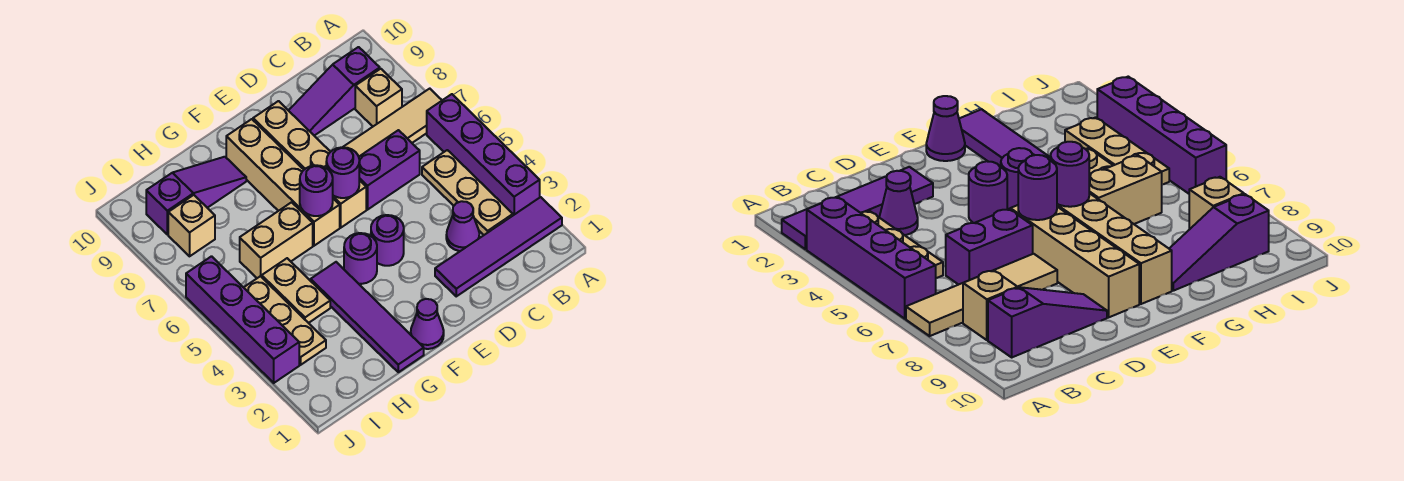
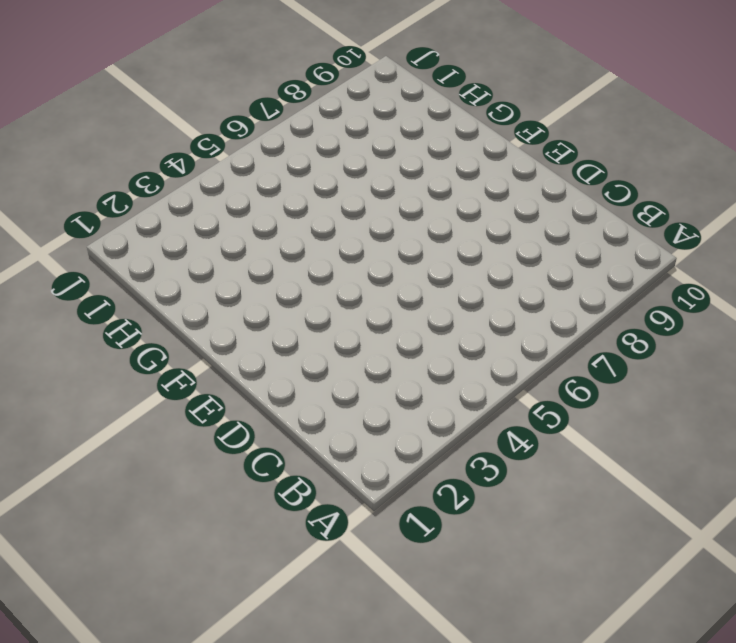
none -> purple 1x4 tile [435,197,562,296]
none -> purple 1x4 brick [427,94,540,215]
none -> tan 1x4 tile [344,89,442,156]

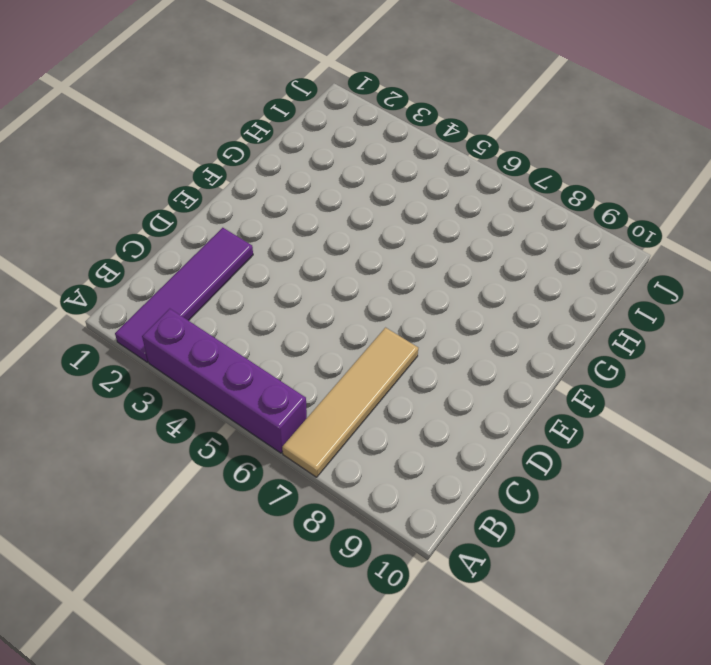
none -> tan 1x3 plate [422,150,513,235]
none -> tan 1x1 brick [355,69,402,126]
none -> purple 1x3 slope [289,47,380,136]

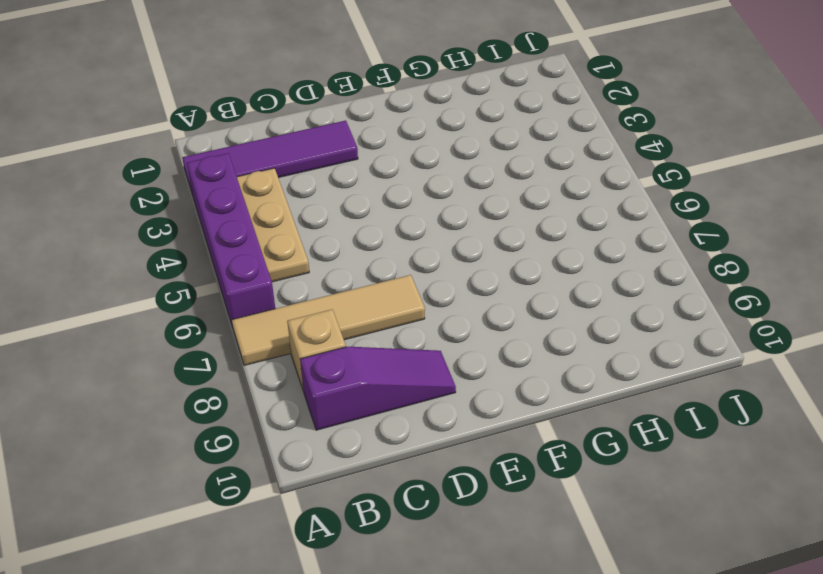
none -> purple 1x1 cone [446,201,479,251]
none -> purple 1x2 brick [359,130,420,210]
none -> purple 1x1 round brick [371,215,404,266]

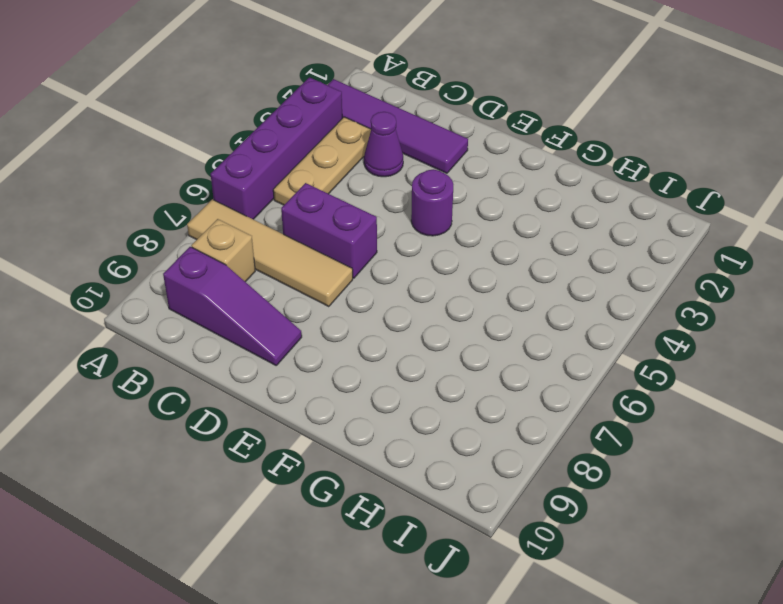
none -> tan 1x4 brick [253,101,366,228]
none -> purple 1x1 cone [411,299,444,349]
none -> purple 1x1 round brick [344,233,377,284]

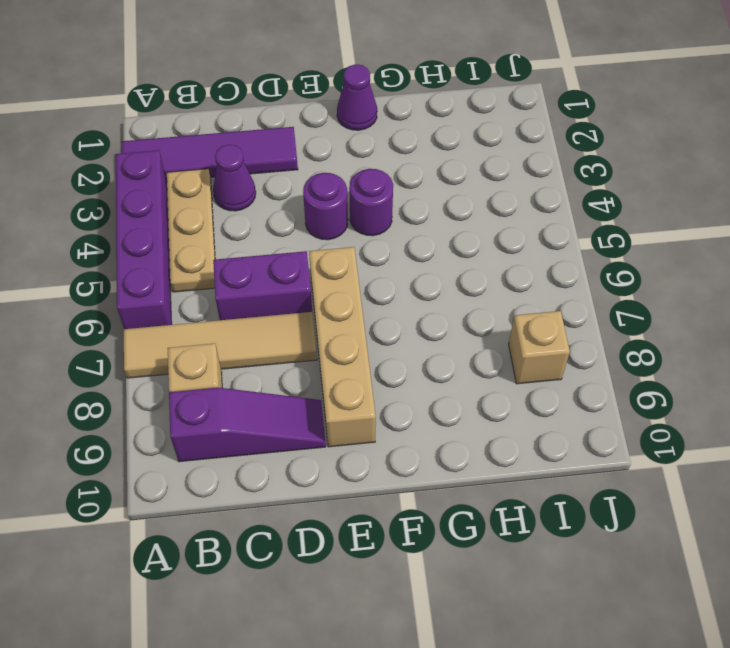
none -> tan 1x4 brick [226,119,340,246]
none -> purple 1x4 tile [311,262,424,372]
none -> tan 1x2 brick [240,202,313,278]

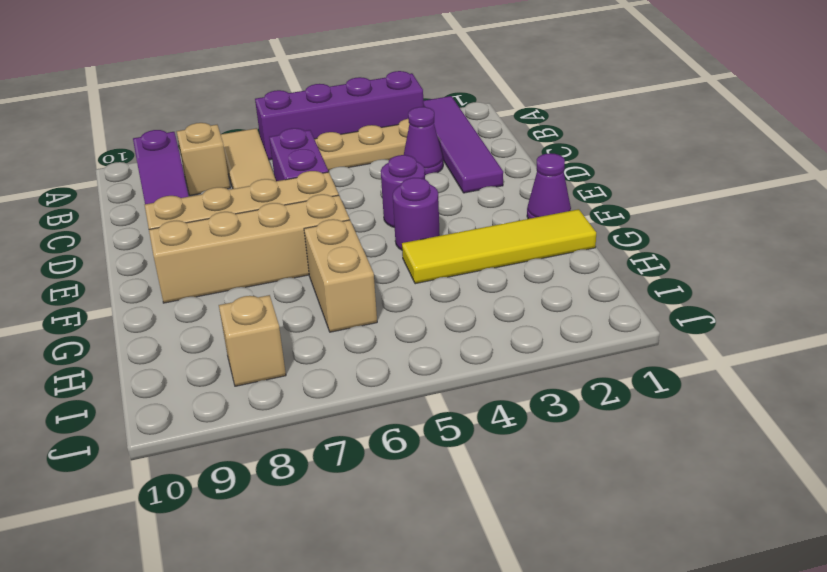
yellow 1x4 tile [402,209,596,284] -> purple 1x4 tile [311,262,424,372]
none -> purple 1x3 slope [146,157,246,235]
none -> tan 1x2 plate [262,258,330,323]
none -> tan 1x3 plate [244,276,326,365]

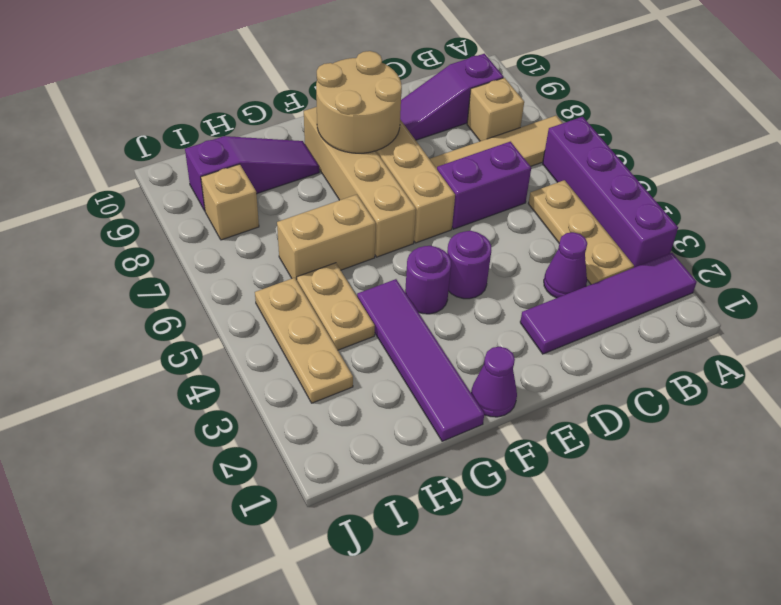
tan 2x2 round brick [316,51,402,153] -> none
none -> purple 1x4 brick [186,256,299,383]
none -> purple 1x1 round brick [326,147,359,198]
none -> purple 1x1 round brick [300,165,333,216]

